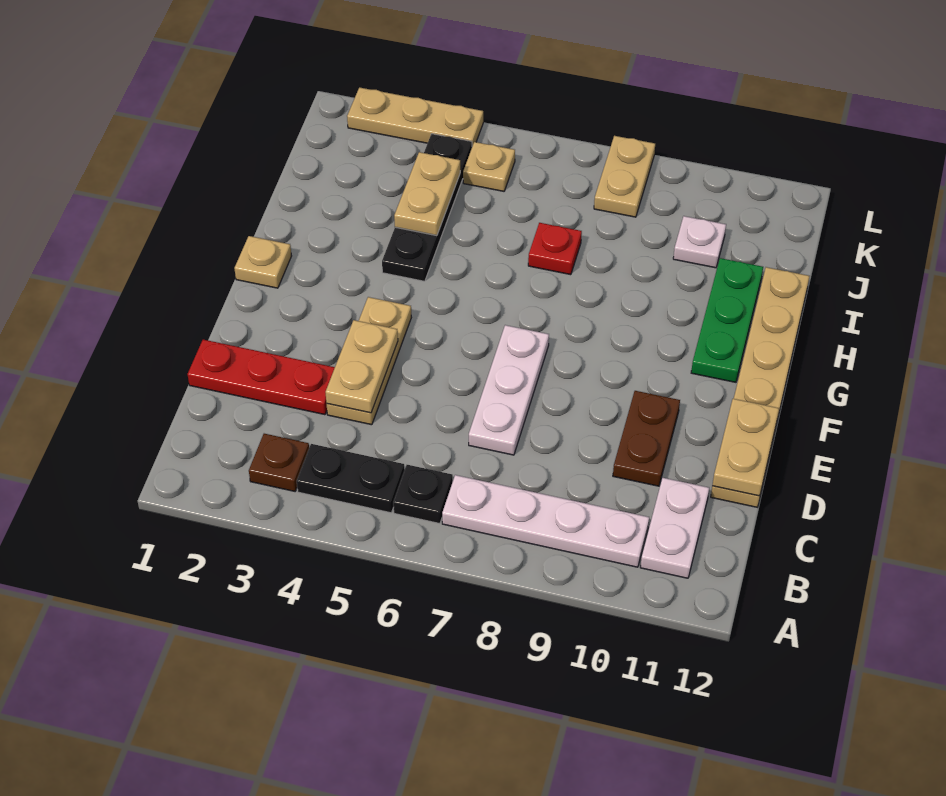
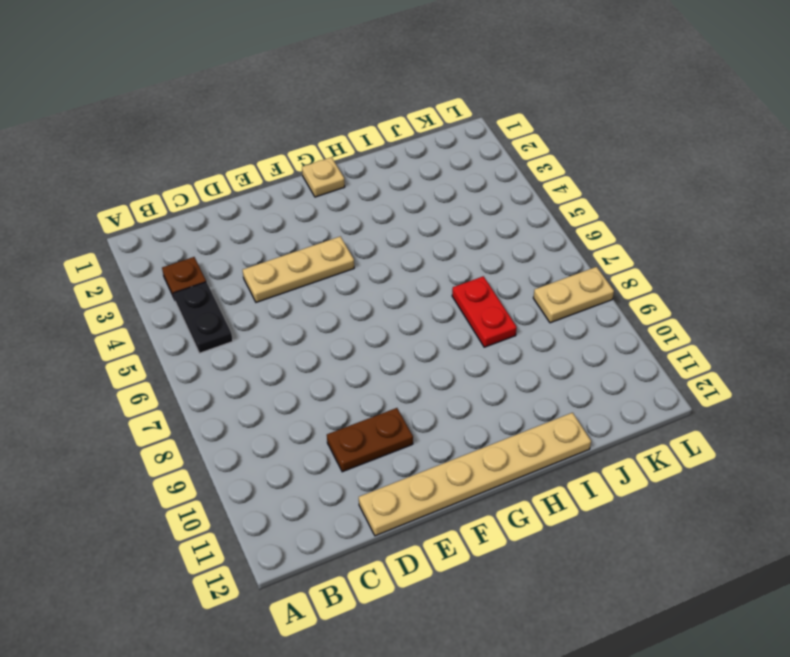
red 1x2 plate [452,276,517,347] -> red 1x1 plate [528,223,582,275]
none -> black 1x1 plate [393,465,453,524]
none -> white 1x4 plate [442,475,649,567]
none -> white 1x2 plate [640,478,709,578]

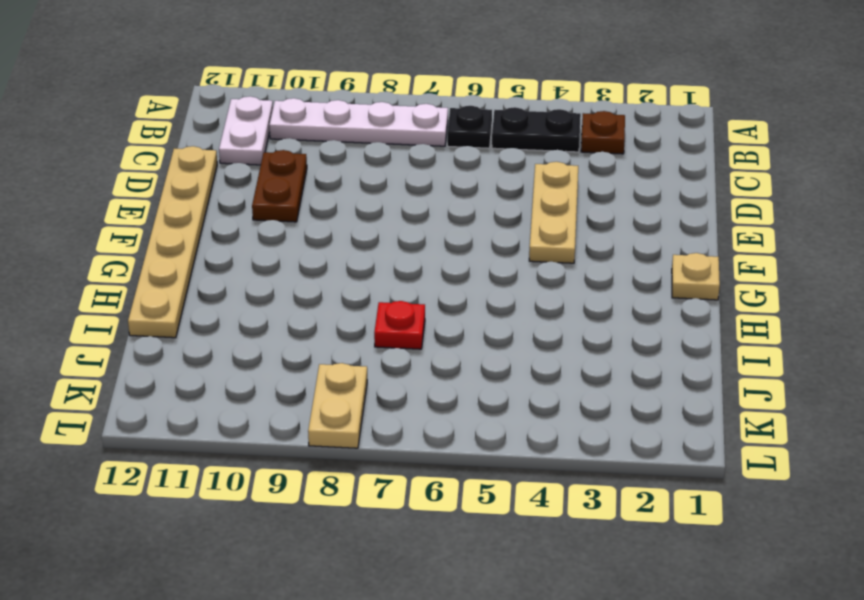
none -> red 1x3 plate [188,340,335,415]
none -> white 1x3 plate [469,325,549,455]
none -> green 1x3 plate [691,258,763,382]

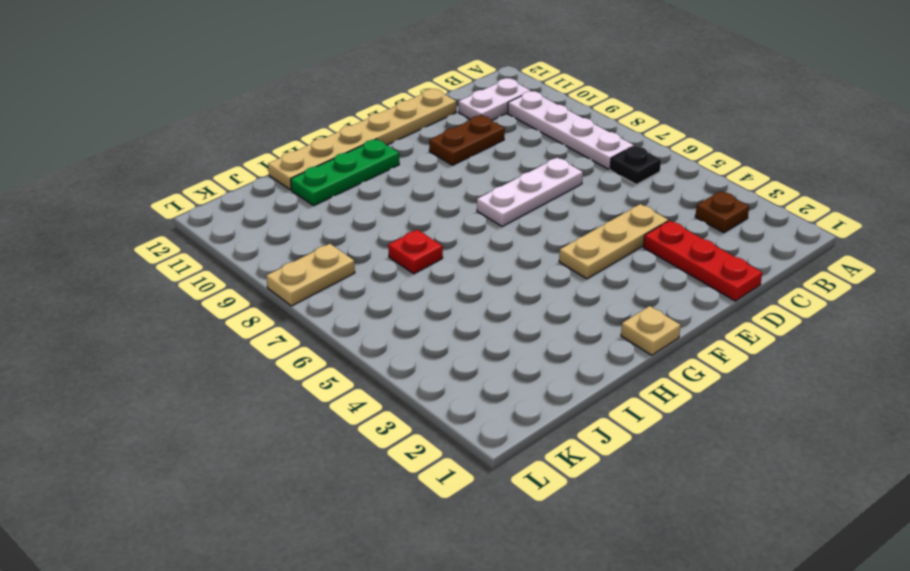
none -> black 1x2 plate [297,444,405,513]
none -> black 1x4 plate [382,134,472,281]
none -> white 1x1 plate [673,216,726,268]

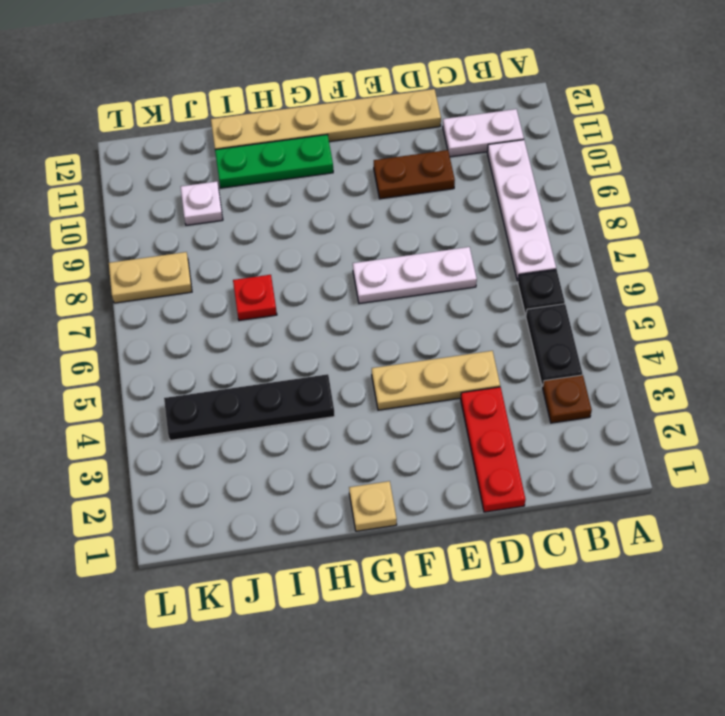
none -> tan 1x1 plate [463,142,515,191]
none -> tan 1x3 plate [347,88,483,146]
none -> tan 1x2 plate [326,320,398,413]

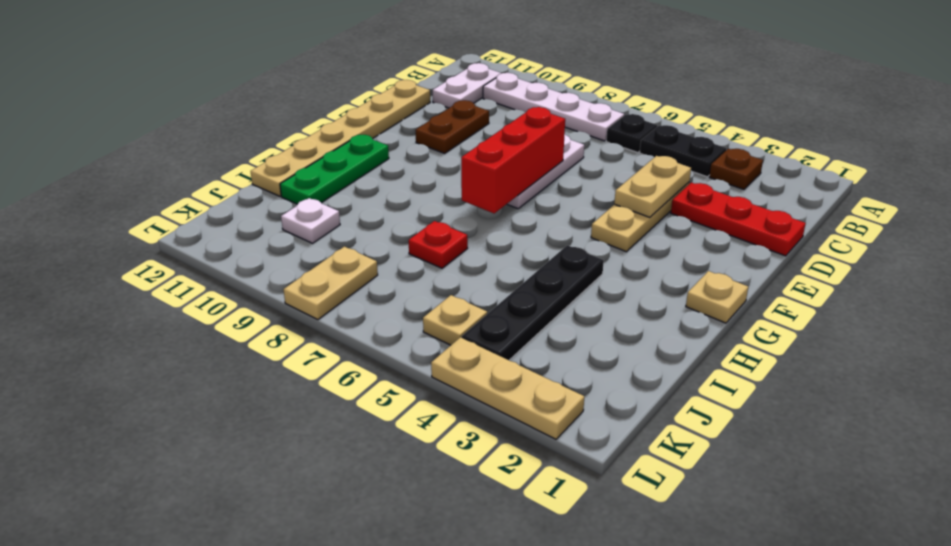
red 1x3 brick [461,107,565,213] -> none
none -> tan 1x2 plate [712,399,779,496]
none -> tan 1x2 plate [394,152,460,236]

